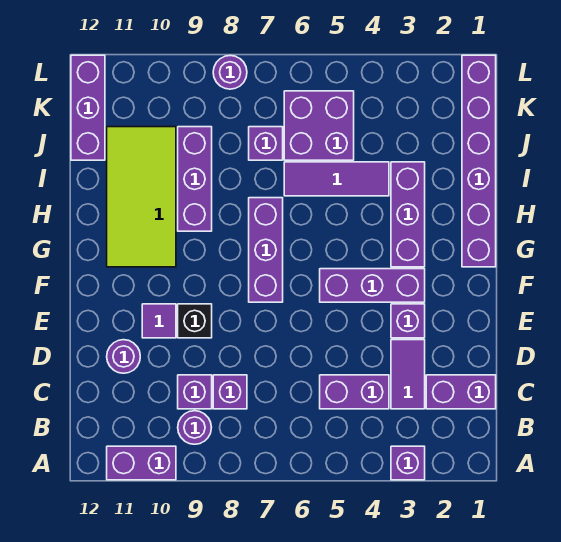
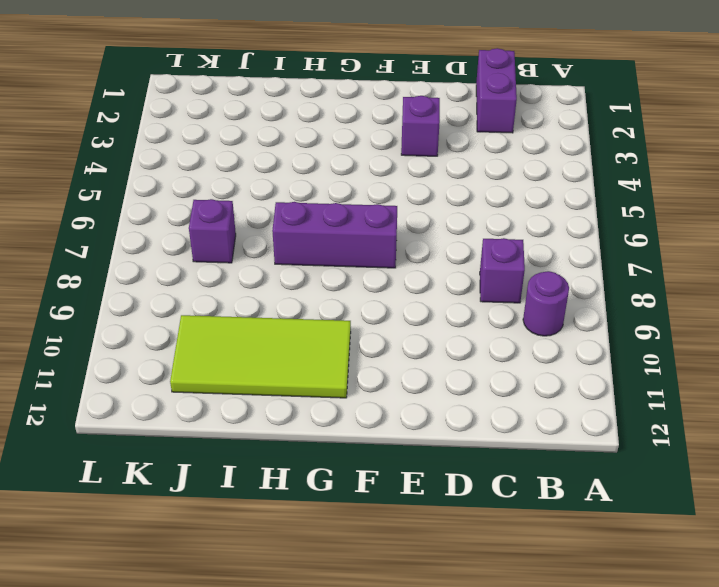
none -> purple 1x1 brick [391,446,425,480]
none -> purple 1x2 brick [107,446,176,480]
none -> purple 1x2 tile [391,340,425,409]

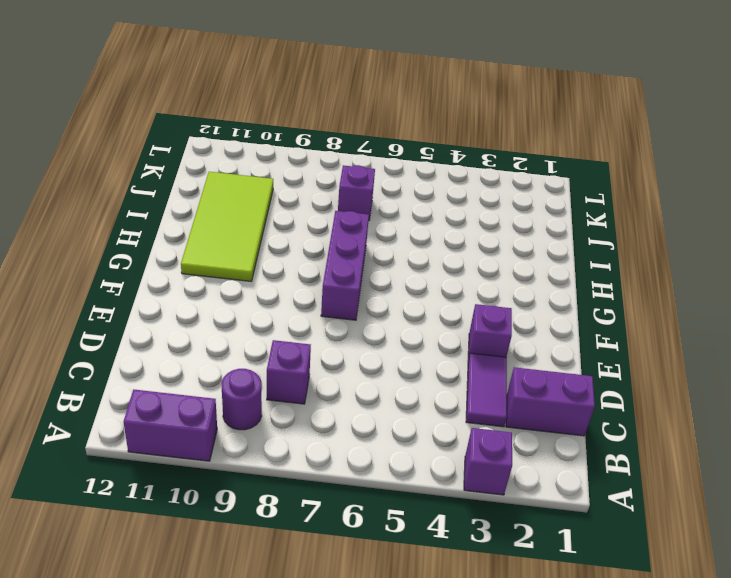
none -> purple 1x2 brick [320,375,389,409]
none -> purple 1x1 brick [178,375,212,409]
none -> purple 1x1 round brick [107,340,140,373]

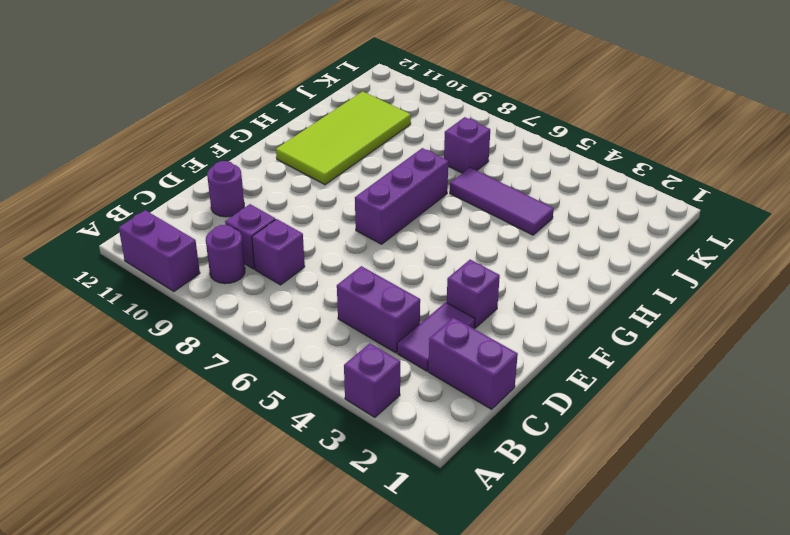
none -> black 1x1 brick [178,304,212,338]
none -> purple 1x1 tile [142,304,176,338]
none -> purple 1x3 brick [320,269,425,302]

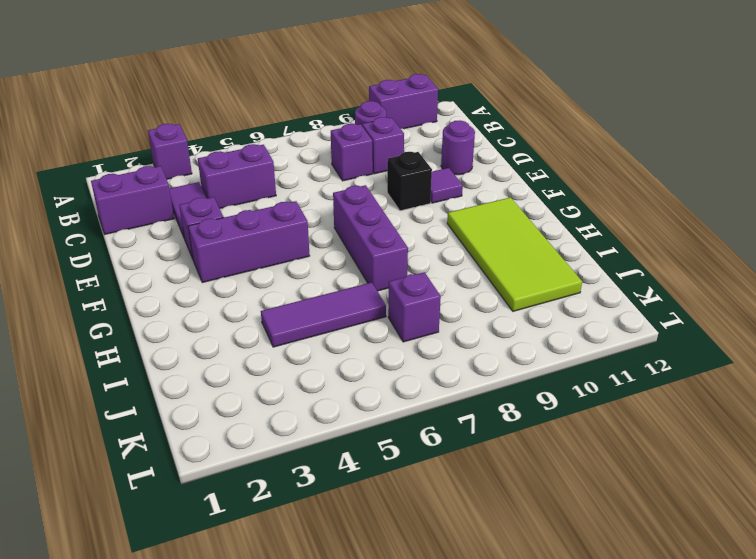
none -> purple 1x6 brick [462,55,496,267]
none -> purple 1x3 brick [391,162,425,267]
none -> purple 1x3 brick [178,127,212,231]

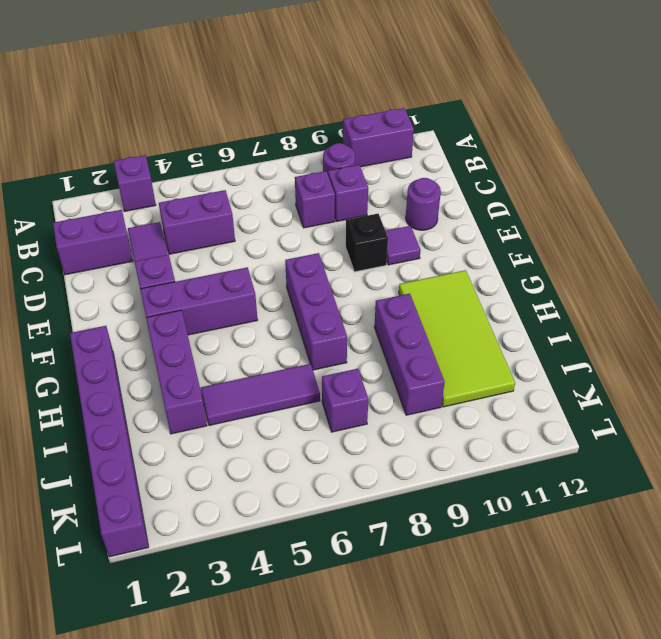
none -> purple 2x2 brick [284,91,354,160]
none -> purple 1x3 brick [71,55,105,160]
none -> purple 1x1 round brick [213,56,247,89]

